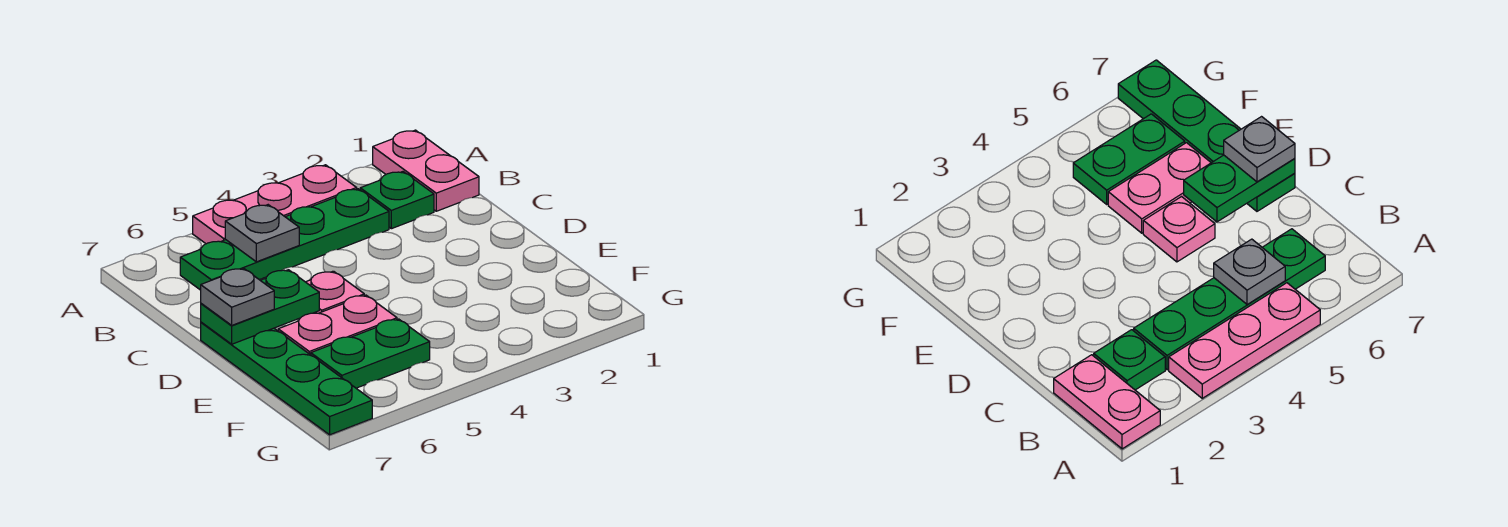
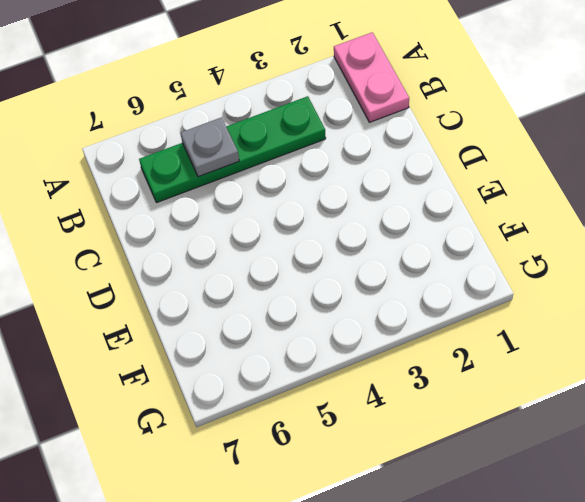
none -> pink 1x3 plate [193,165,357,244]
none -> green 1x1 plate [360,172,434,229]

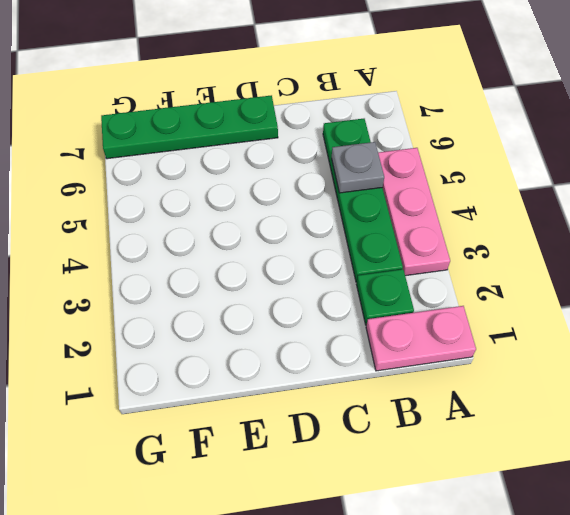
none -> pink 1x1 plate [306,271,364,313]
none -> pink 1x2 plate [278,295,397,355]

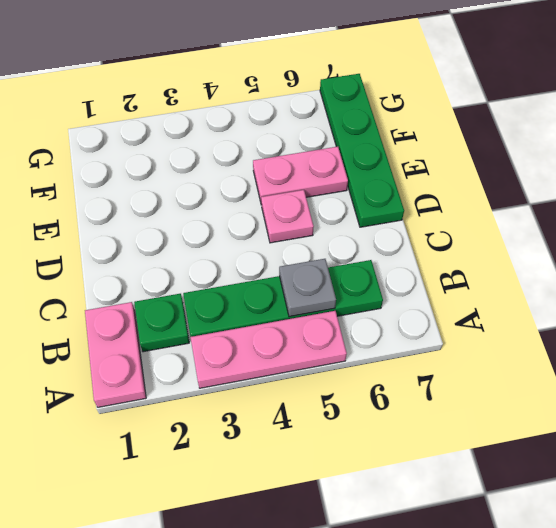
none -> green 1x2 plate [311,319,430,388]
none -> green 1x2 plate [201,270,319,344]

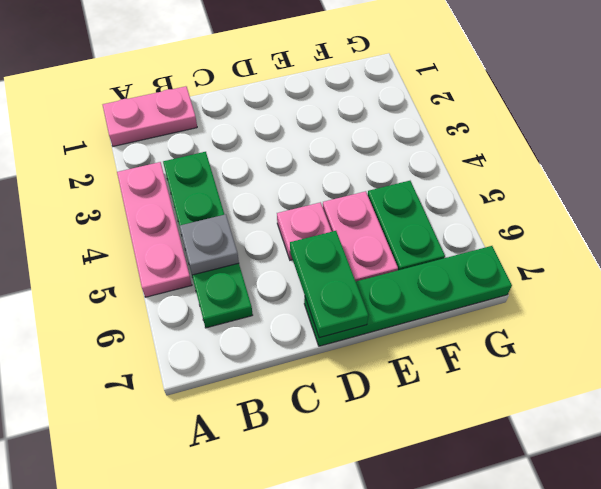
none -> green 1x1 plate [360,172,434,229]
none -> grey 1x1 plate [201,268,274,325]

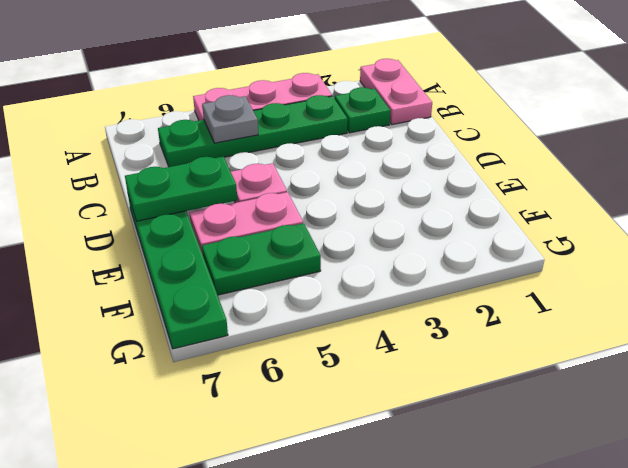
none -> grey 1x1 plate [201,268,274,325]

